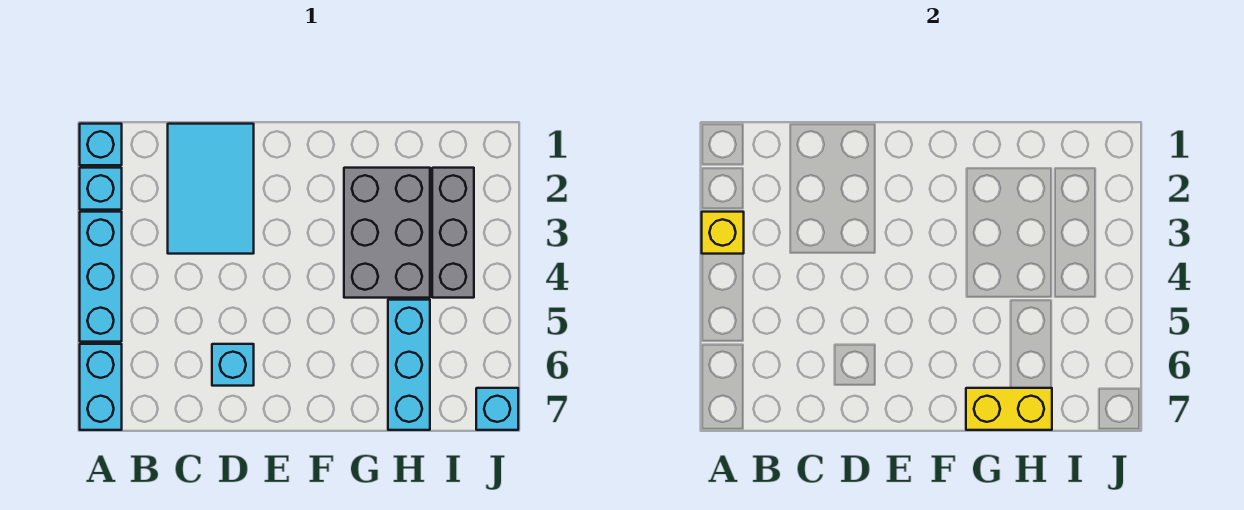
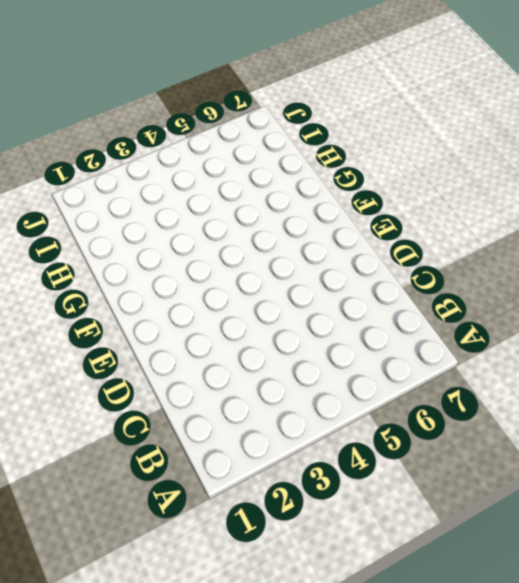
none -> cyan 1x1 brick [80,124,122,165]
none -> cyan 1x1 brick [80,168,122,210]
none -> cyan 1x3 brick [80,212,122,342]

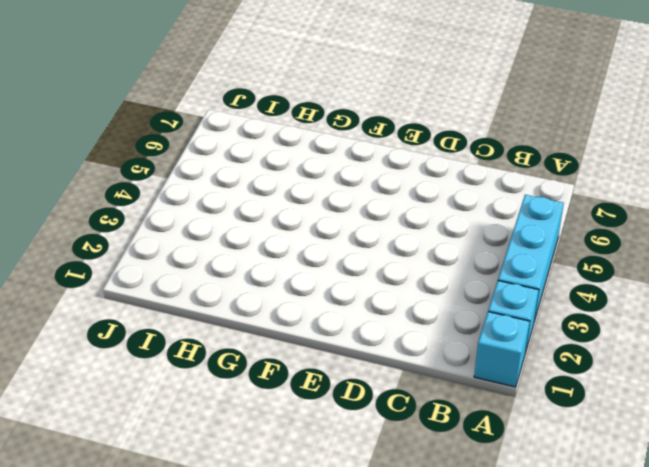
none -> cyan 1x2 brick [80,344,122,430]
none -> cyan 2x3 tile [168,124,254,254]
none -> cyan 1x1 brick [212,344,254,386]

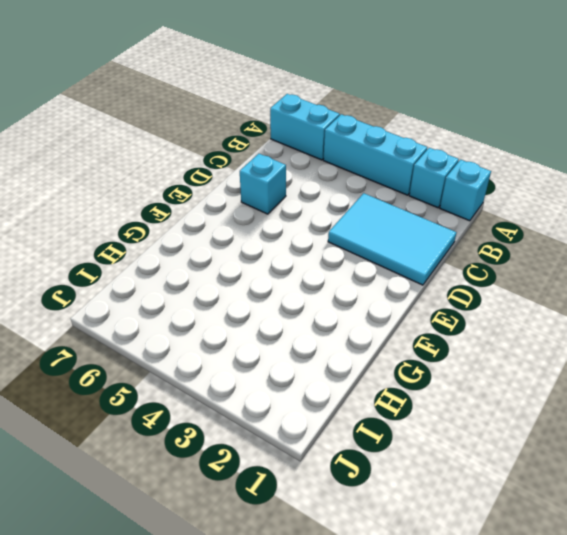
none -> grey 2x3 brick [344,168,430,298]
none -> cyan 1x3 brick [388,300,430,430]
none -> grey 1x3 brick [432,168,474,298]

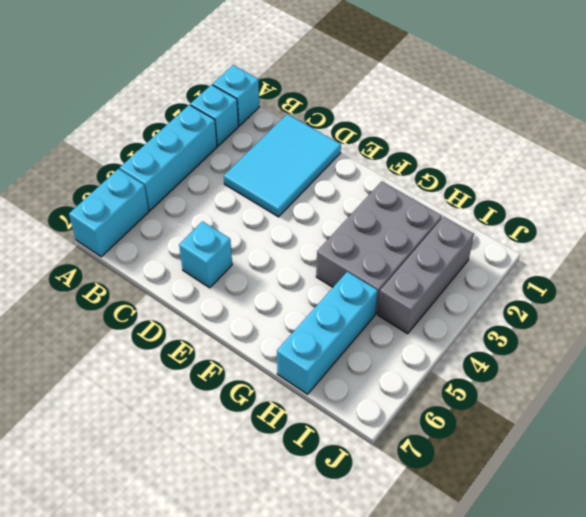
none -> cyan 1x1 brick [476,388,518,430]
none -> yellow 1x1 brick [702,212,744,254]
none -> yellow 1x2 brick [966,388,1052,430]

